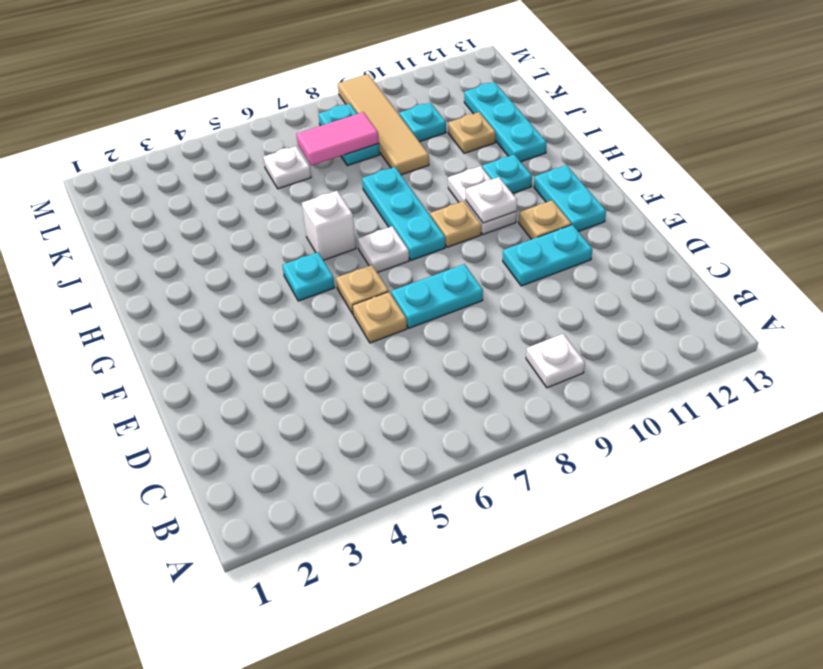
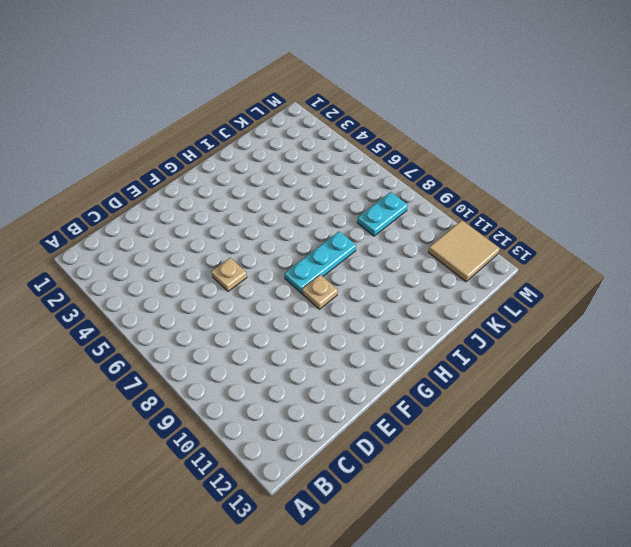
tan 2x2 tile [428,220,500,282] -> none
none -> white 1x1 plate [526,334,585,388]
none -> cyan 1x2 plate [391,264,483,328]
none -> cyan 1x2 plate [503,225,592,286]

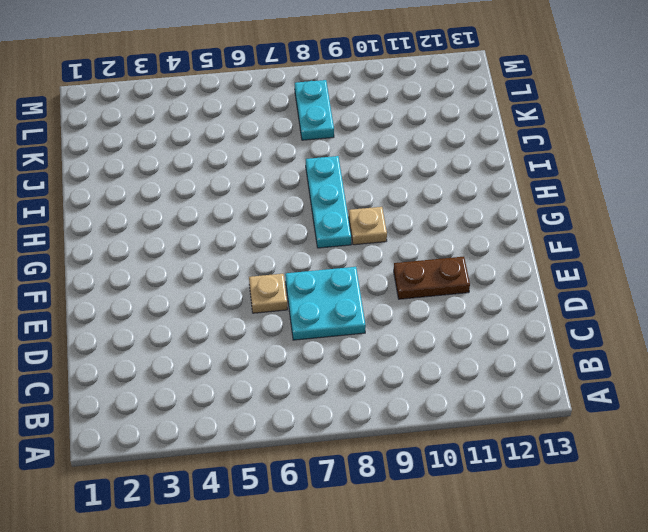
cyan 2x2 plate [285,267,366,340] -> cyan 1x2 plate [391,264,483,328]
brown 1x2 plate [394,257,470,299] -> cyan 1x2 plate [503,225,592,286]
none -> white 1x1 plate [526,334,585,388]
none -> tan 1x1 plate [336,265,389,314]
none -> tan 1x1 plate [519,200,571,239]

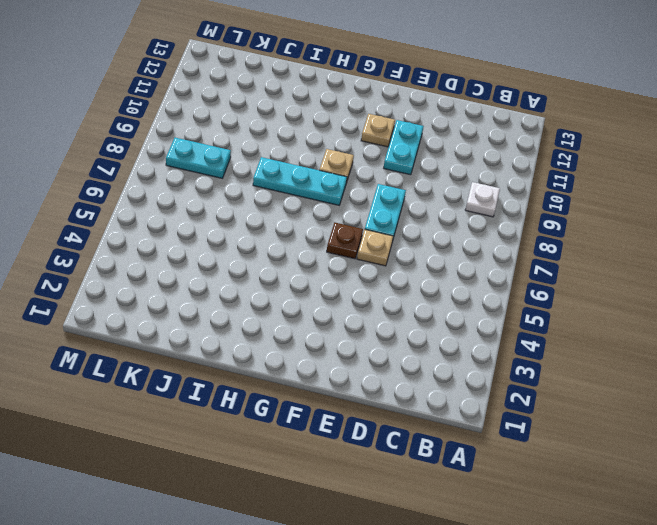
brown 1x1 plate [327,223,363,259] -> tan 1x1 plate [336,265,389,314]
none -> cyan 1x2 plate [534,165,606,232]
none -> cyan 1x1 plate [282,252,335,301]
none -> white 1x1 plate [358,226,409,273]

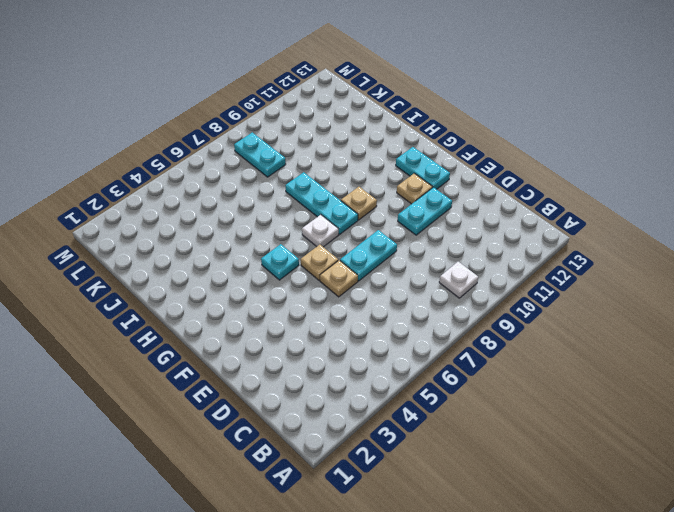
none -> white 1x2 plate [448,166,517,234]
none -> white 1x1 brick [302,191,356,260]
none -> cyan 1x1 plate [482,155,532,194]

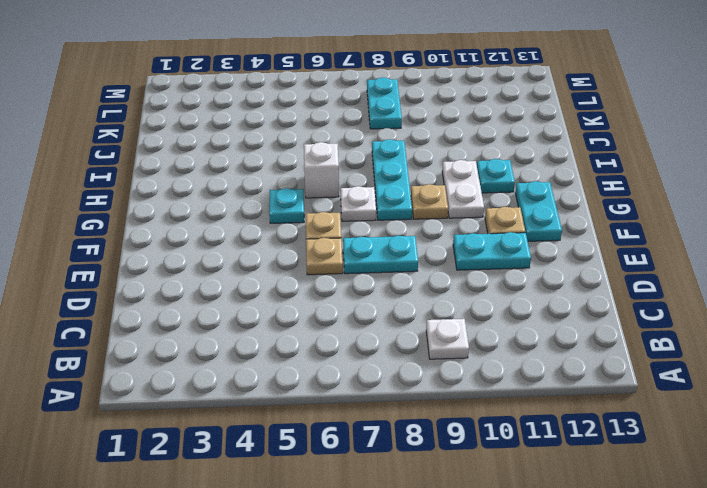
none -> cyan 1x3 plate [464,82,547,162]
none -> tan 1x4 tile [338,74,429,175]
none -> tan 1x1 plate [448,112,496,153]

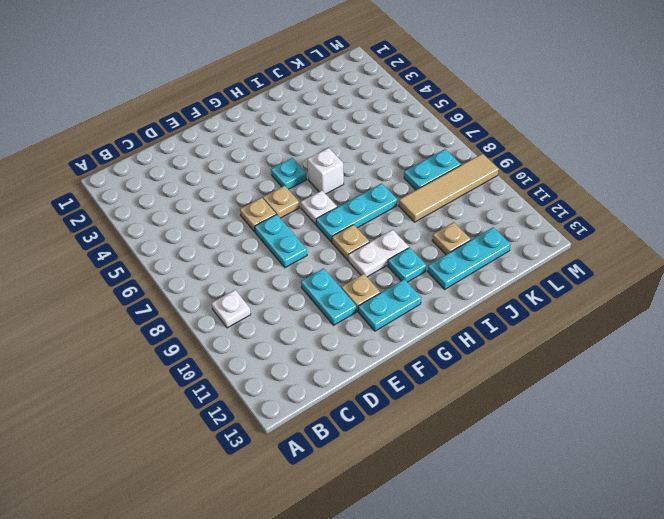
none -> white 1x1 plate [263,146,311,189]
none -> cyan 1x1 plate [399,103,446,142]
none -> white 1x1 plate [466,177,517,223]

